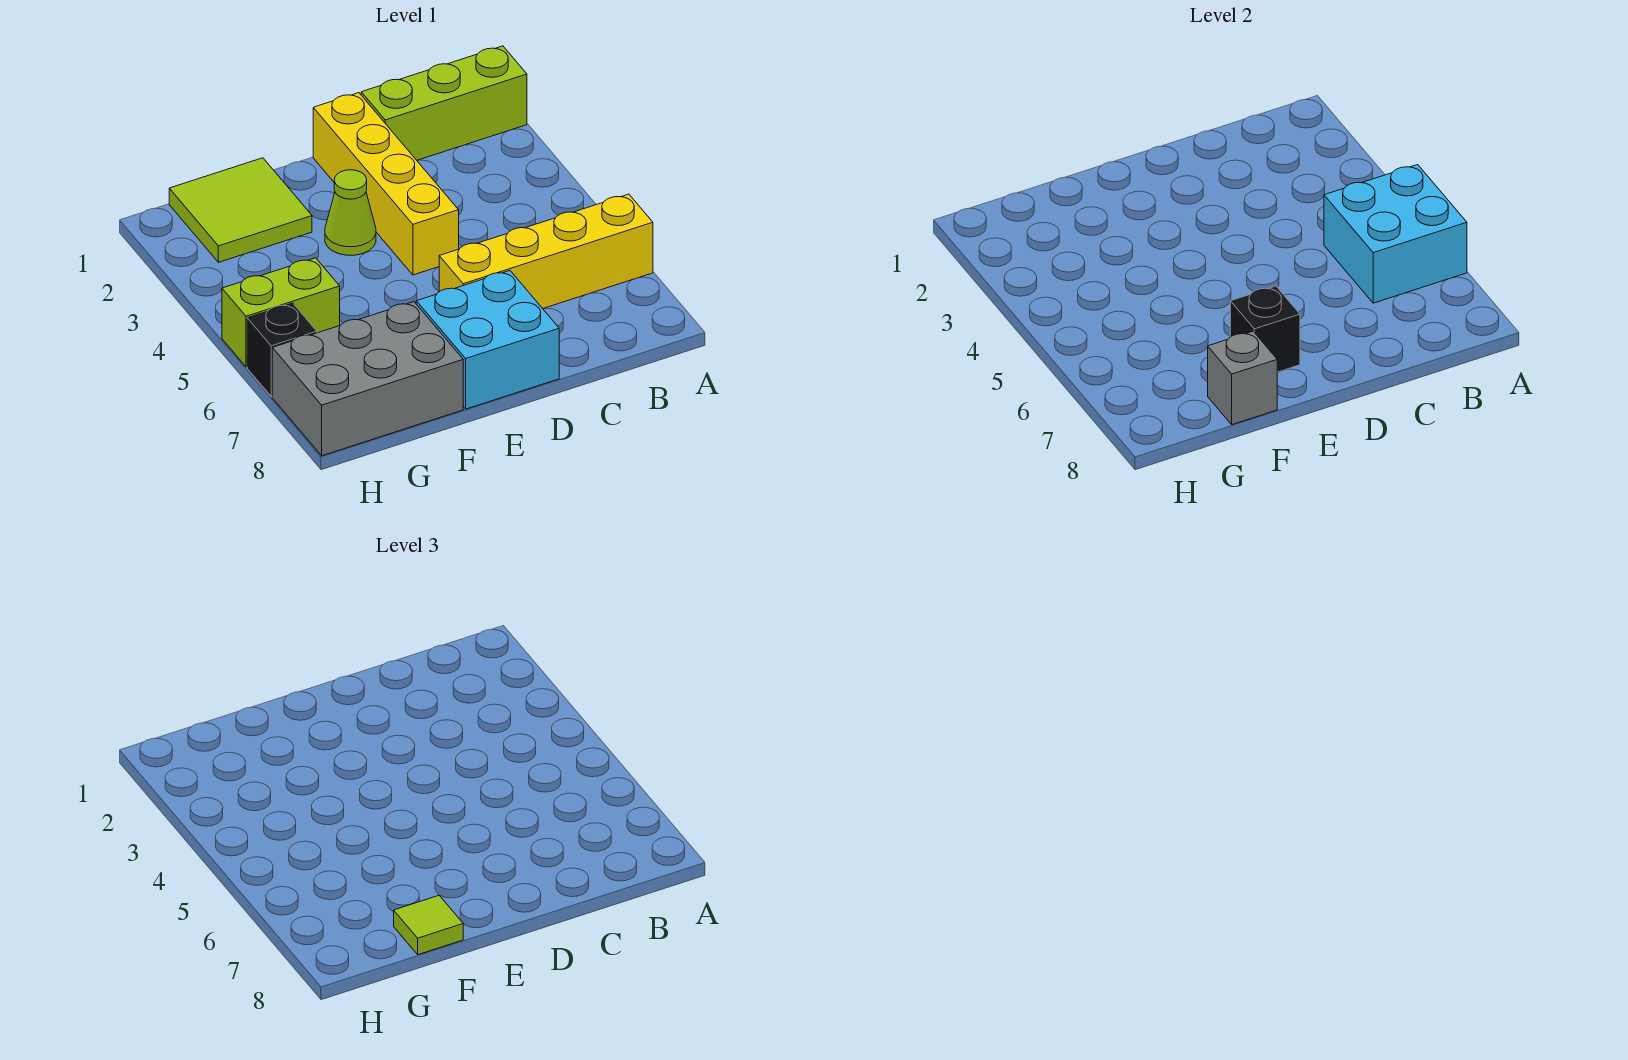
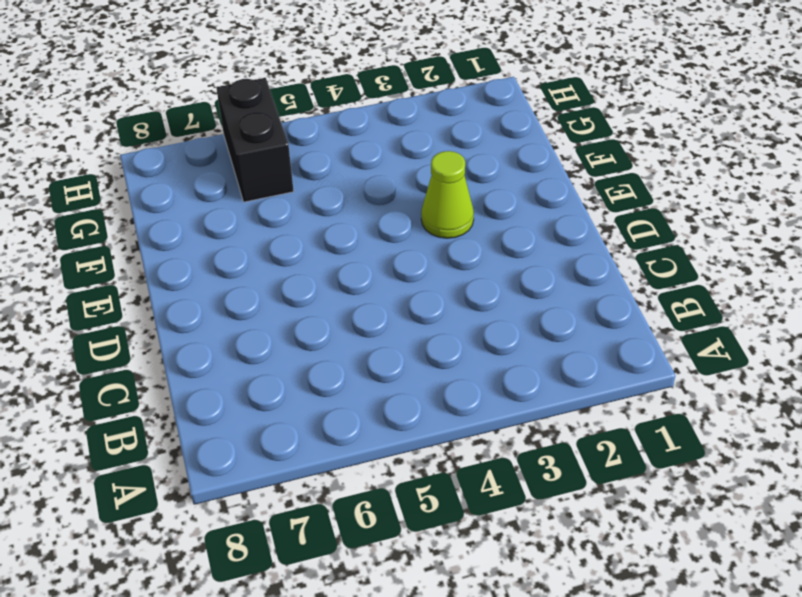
black 1x2 brick [216,78,294,202] -> black 1x1 brick [247,303,317,396]
none -> lime 1x3 brick [361,46,527,160]
none -> yellow 1x4 brick [439,194,653,309]
none -> yellow 1x4 brick [313,93,459,275]

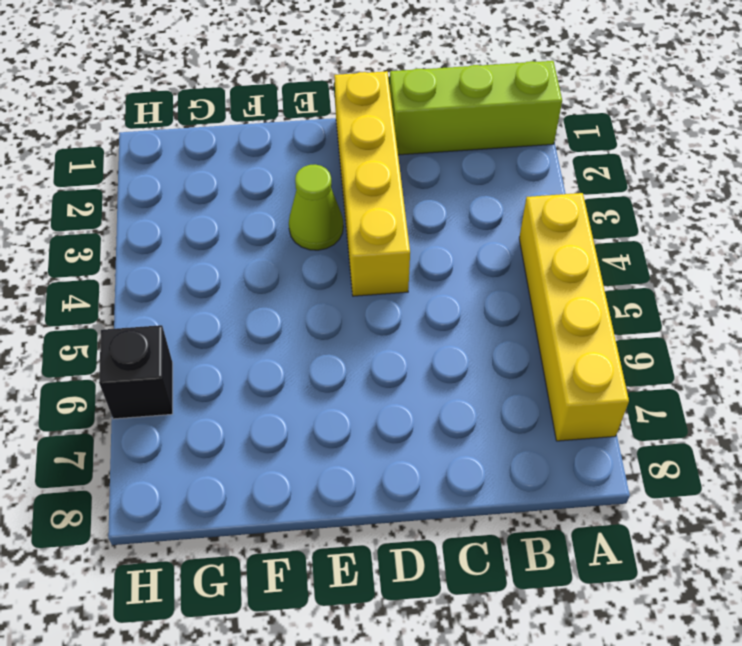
yellow 1x4 brick [519,193,629,441] -> yellow 1x4 brick turned to [439,194,653,309]
none -> cyan 2x2 brick [416,271,559,409]
none -> lime 2x2 tile [169,158,312,262]
none -> grey 2x3 brick [272,302,463,456]

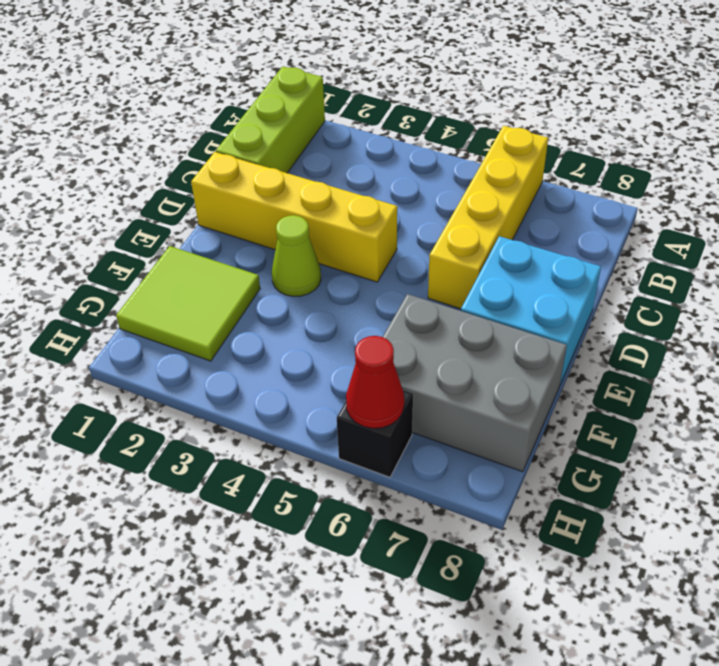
grey 2x3 brick [383,294,567,472] -> grey 2x3 brick turned to [272,302,463,456]
red 1x1 cone [346,336,404,428] -> none
none -> lime 1x2 brick [222,258,340,367]
none -> cyan 2x2 brick [1324,165,1467,303]
none -> black 1x1 brick [1230,286,1300,372]

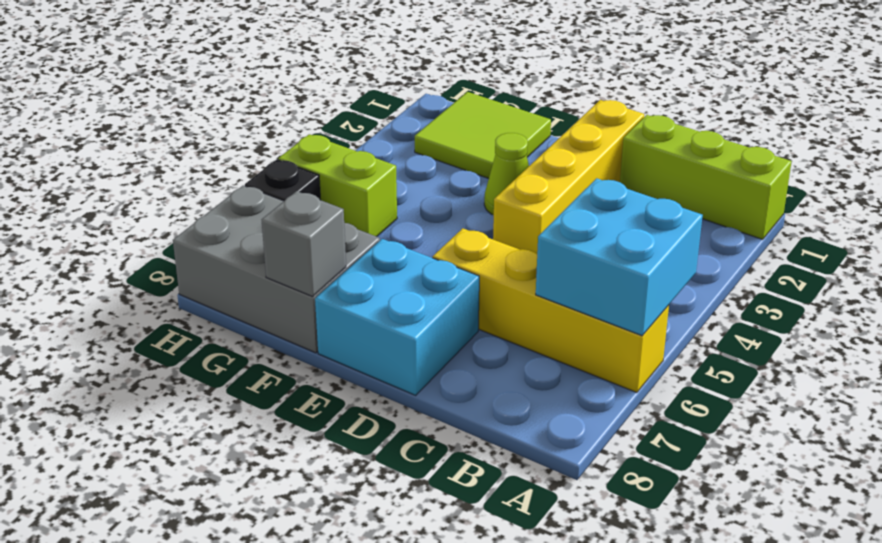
none -> black 1x1 brick [1230,286,1300,372]
none -> lime 1x1 tile [394,895,463,955]

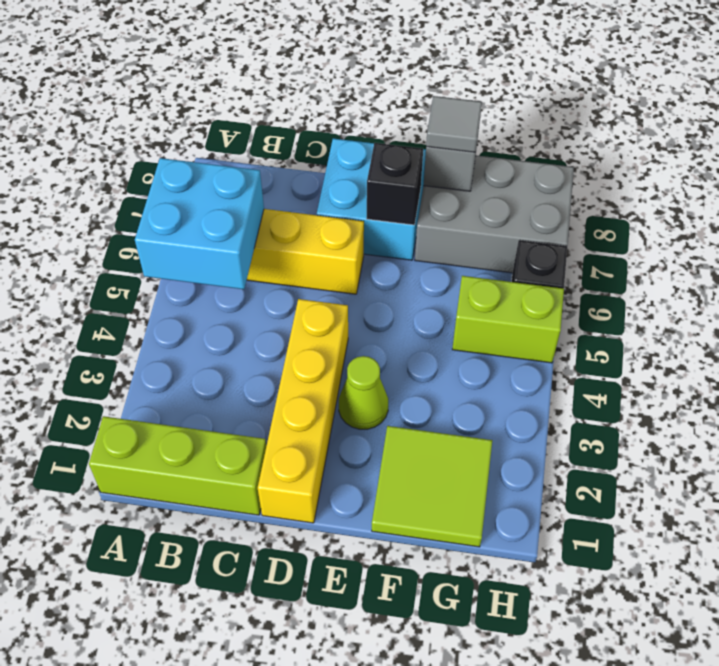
grey 1x1 tile [426,96,482,152] -> lime 1x1 tile [394,895,463,955]

